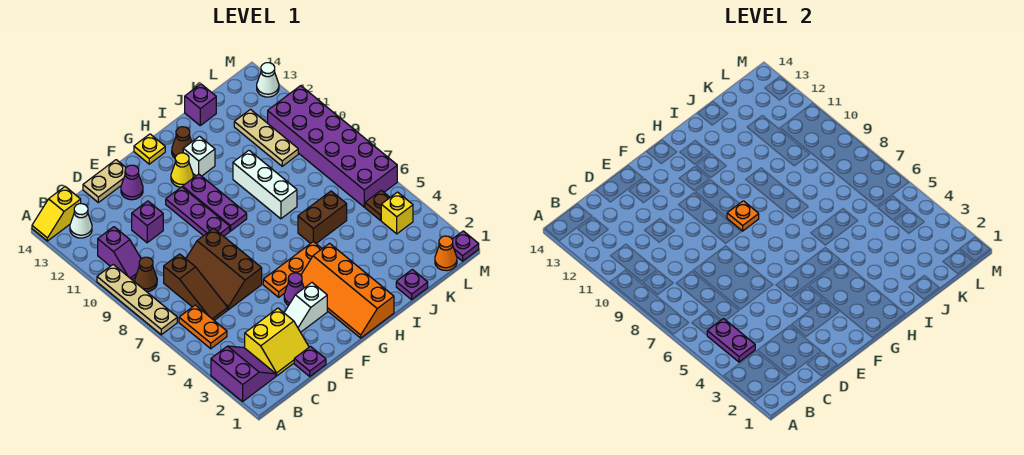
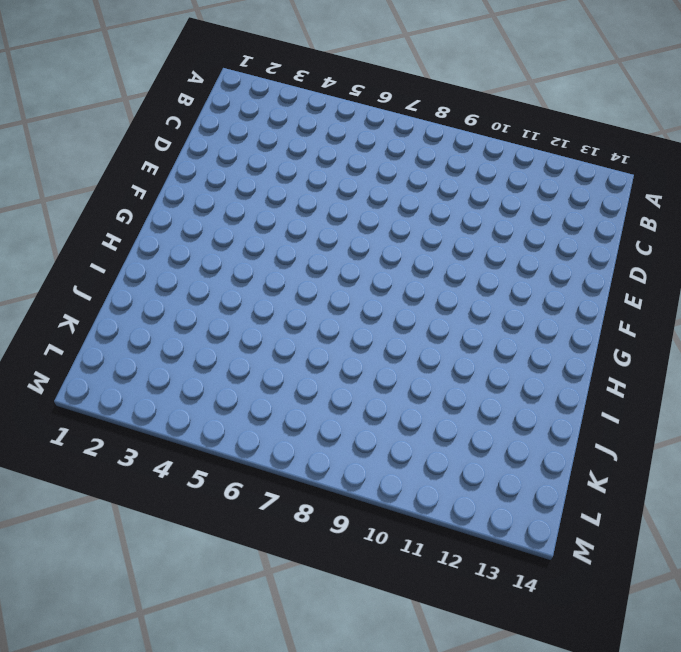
none -> purple 2x2 slope [211,346,276,402]
none -> tan 1x4 plate [97,265,177,335]
none -> yellow 1x2 slope [32,187,81,241]
none -> orange 1x2 plate [179,305,227,349]

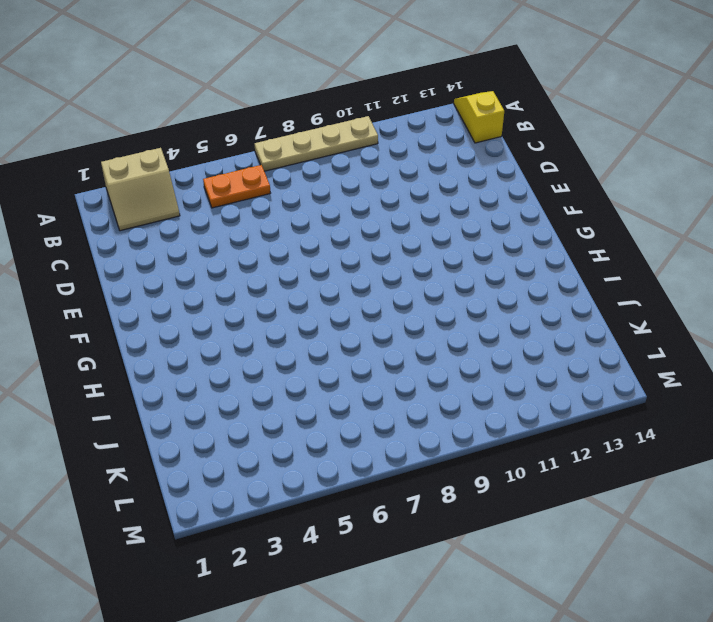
tan 2x2 slope [101,148,180,231] -> purple 2x2 slope [211,346,276,402]
none -> brown 1x1 cone [135,257,157,292]
none -> purple 1x2 slope [98,227,141,280]
none -> white 1x1 cone [70,204,92,238]
none -> yellow 2x2 slope [245,308,309,376]

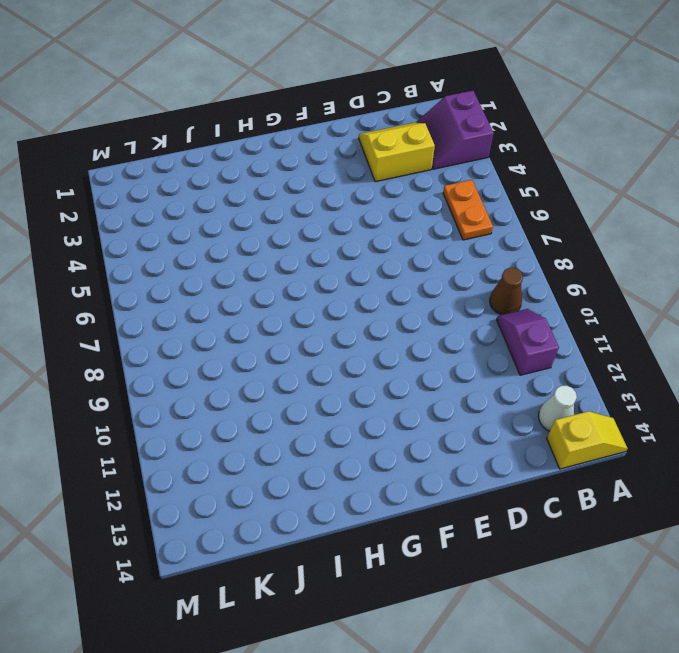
none -> tan 1x4 plate [97,265,177,335]
none -> brown 1x3 slope [164,254,228,320]
none -> purple 1x1 plate [294,346,326,376]
none -> brown 2x3 slope [186,228,262,310]

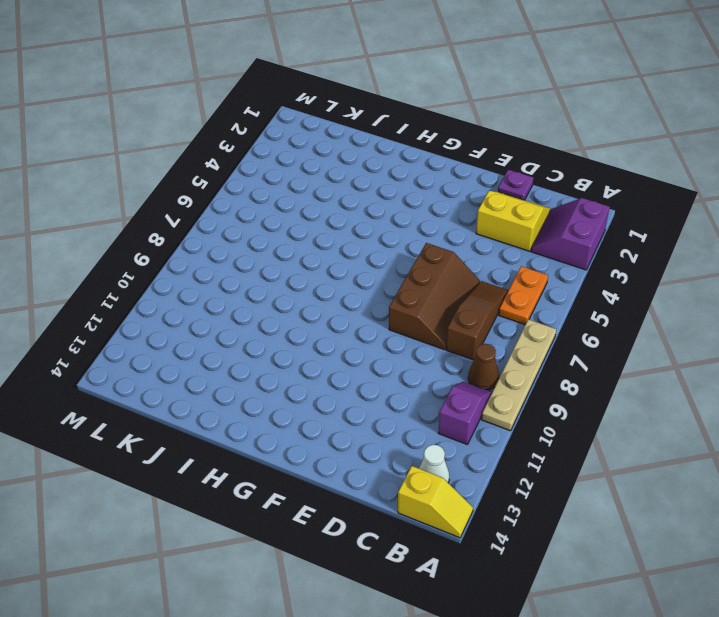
none -> purple 1x1 brick [132,201,163,243]
none -> tan 1x2 plate [83,160,126,202]
none -> white 1x2 slope [284,283,327,332]
none -> purple 1x1 cone [121,165,143,200]

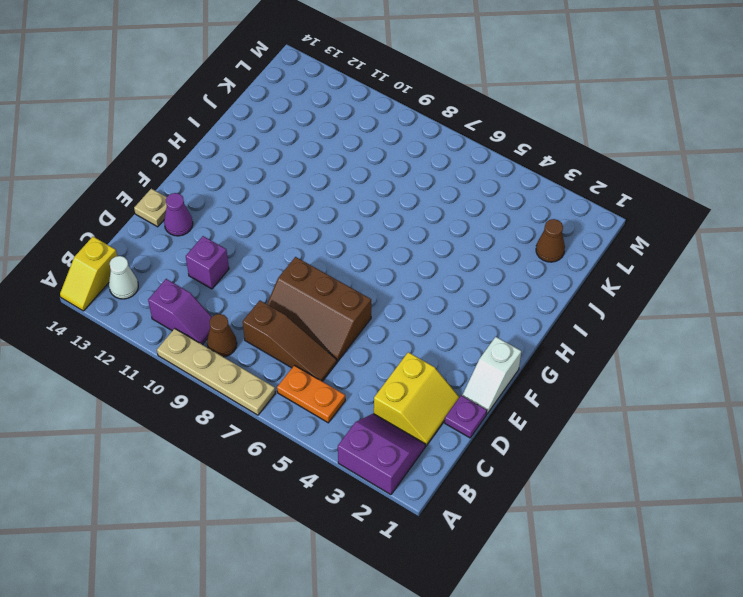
white 1x2 slope [462,337,521,414] -> white 1x2 slope moved to [284,283,327,332]
tan 1x1 plate [134,189,167,227] -> tan 1x2 plate [83,160,126,202]
brown 1x1 cone [536,219,565,262] -> brown 1x1 cone moved to [172,127,192,158]
none -> purple 1x1 cone [284,273,304,305]
none -> orange 1x3 plate [263,242,322,297]
none -> purple 1x3 plate [166,187,230,236]
none -> orange 2x4 slope [301,243,394,338]

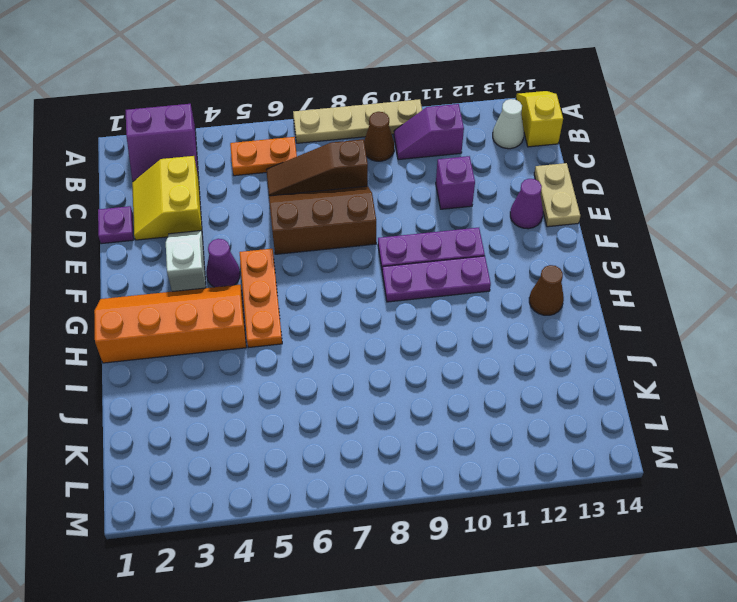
none -> yellow 1x1 cone [171,153,193,187]
none -> yellow 1x1 plate [134,134,165,164]
none -> white 1x1 brick [183,136,215,176]
none -> brown 1x2 brick [298,191,347,243]

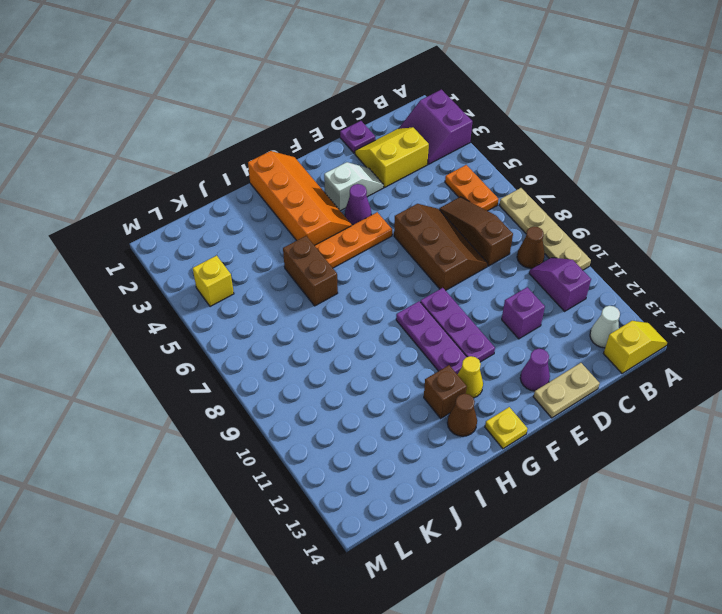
brown 1x1 brick [424,365,467,418] -> white 1x1 brick [183,136,215,176]
brown 1x2 brick [283,236,338,306] -> brown 1x2 brick turned to [298,191,347,243]
none -> white 1x3 brick [233,151,297,219]
none -> purple 1x1 plate [396,269,428,300]
none -> purple 1x1 brick [185,84,216,125]
none -> tan 1x3 plate [234,109,298,166]

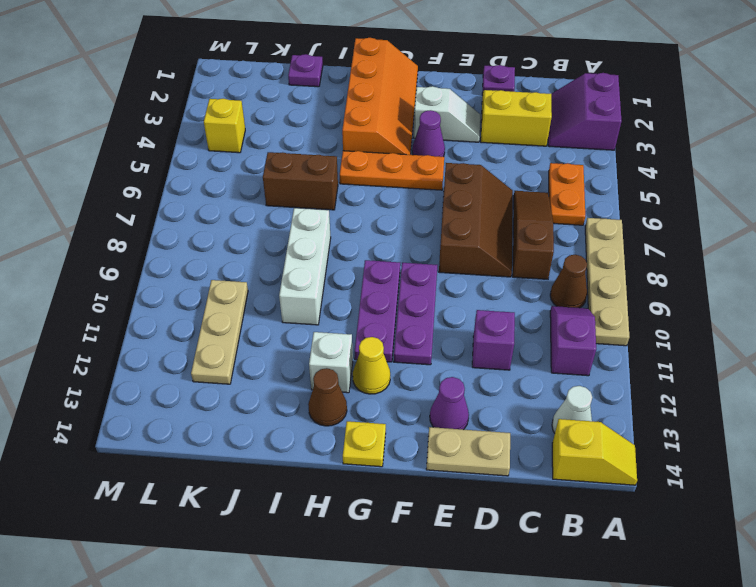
none -> purple 1x1 brick [185,84,216,125]
none -> orange 1x1 cone [435,236,457,271]
none -> brown 1x1 plate [365,190,390,220]
none -> purple 2x6 brick [268,86,397,207]

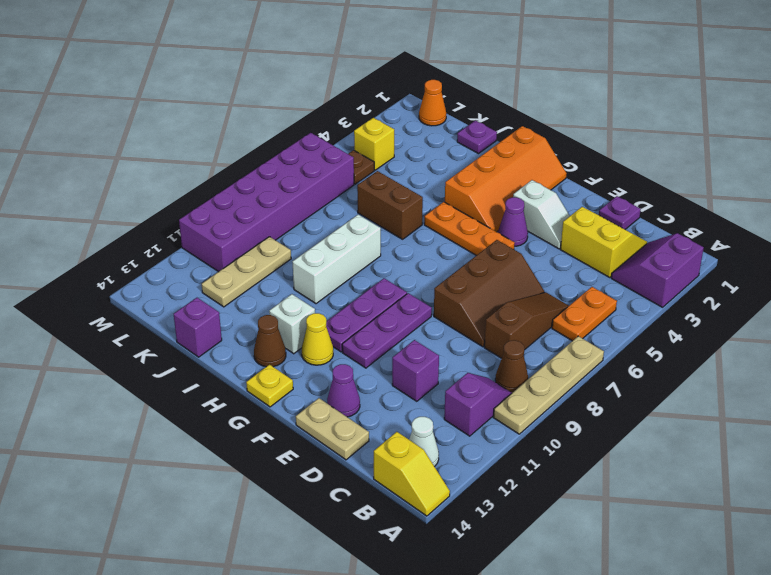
none -> purple 1x1 plate [452,231,479,261]
none -> white 1x1 cone [257,63,279,97]
none -> purple 1x2 plate [707,319,755,362]
none -> orange 1x1 plate [727,201,759,231]

